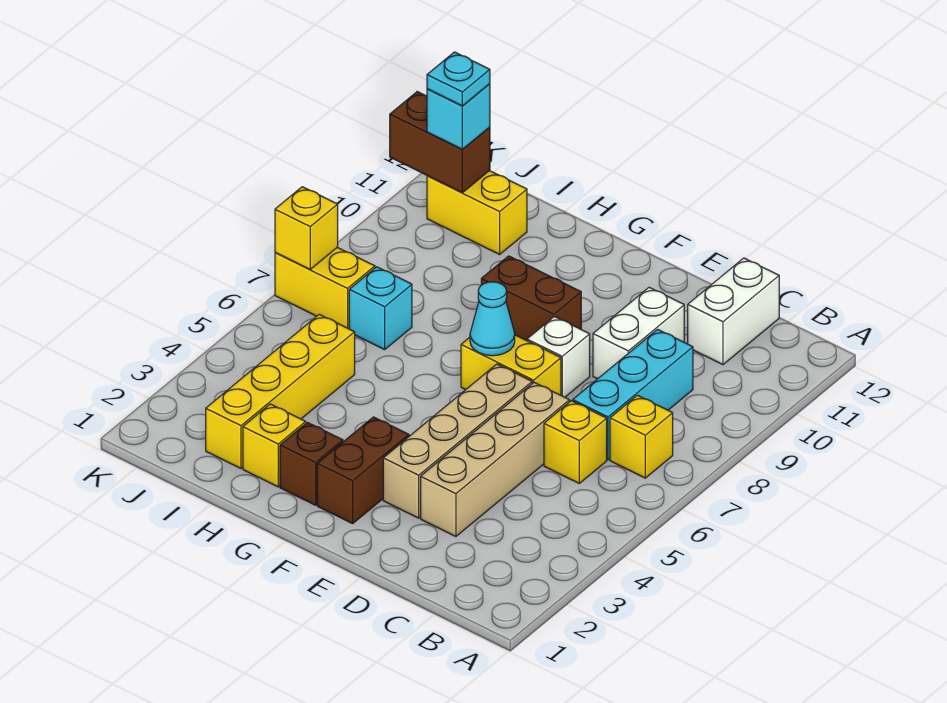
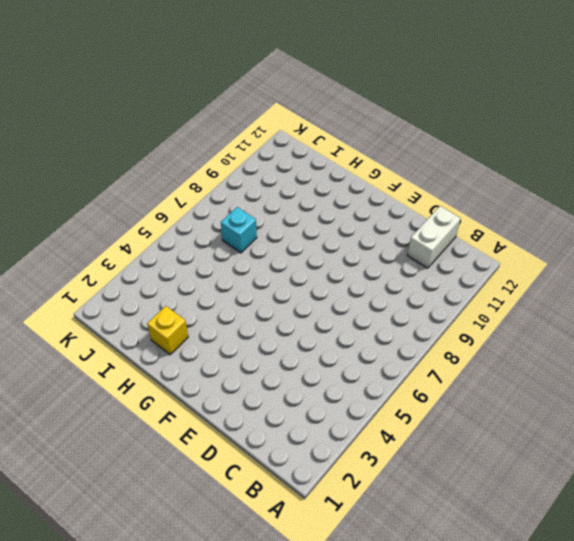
none -> yellow 1x1 brick [610,395,673,478]
none -> yellow 1x1 brick [544,401,607,483]
none -> cyan 1x3 brick [573,329,693,460]

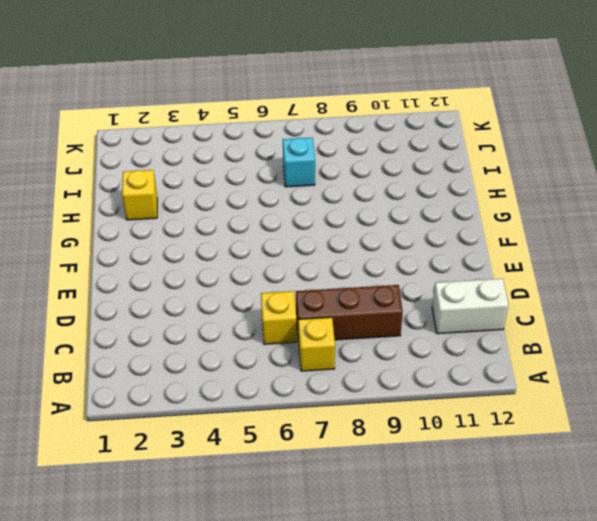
brown 1x3 brick [296,285,403,342] -> cyan 1x3 brick [573,329,693,460]
none -> tan 1x4 brick [421,382,570,536]
none -> white 1x2 brick [593,287,684,379]
none -> tan 1x4 brick [383,364,532,518]

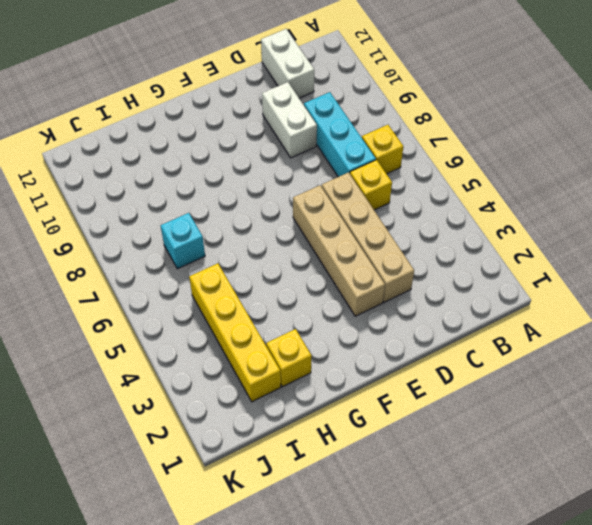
none -> yellow 1x2 brick [461,335,561,395]
none -> white 1x1 brick [527,317,590,397]
none -> brown 1x2 brick [317,417,409,524]

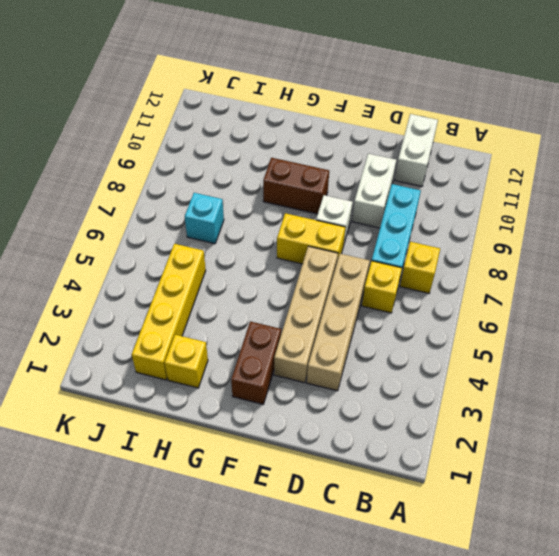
none -> brown 1x1 brick [280,423,343,505]
none -> yellow 1x2 brick [427,171,527,254]
none -> yellow 1x2 brick [275,247,375,329]

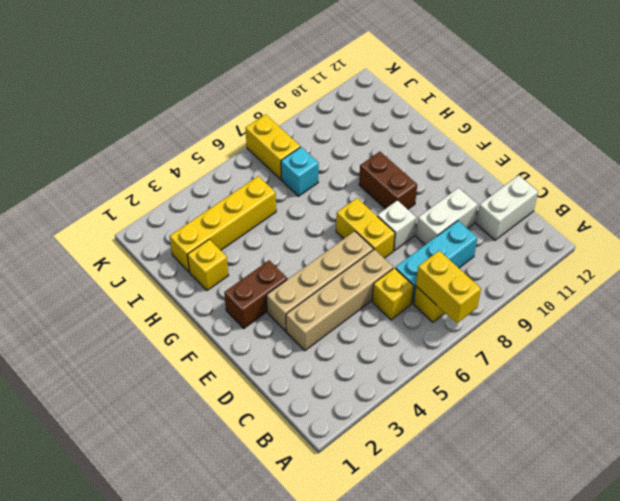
yellow 1x2 brick [416,251,481,323] -> yellow 1x2 brick moved to [427,171,527,254]
none -> brown 1x1 brick [280,423,343,505]
none -> cyan 1x1 cone [470,282,515,356]
none -> brown 1x2 brick [390,92,490,193]

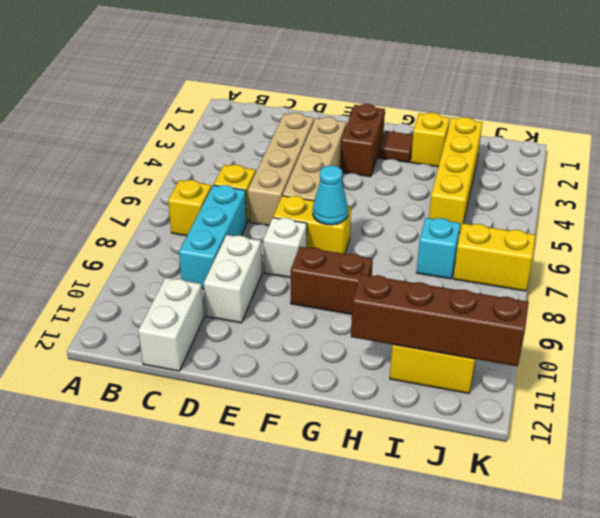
brown 1x1 tile [379,131,413,162] -> brown 1x1 brick [280,423,343,505]
brown 1x4 brick [351,274,529,366] -> brown 1x2 brick [390,92,490,193]
none -> yellow 1x1 brick [275,187,338,269]
none -> cyan 1x1 brick [427,84,490,149]
none -> cyan 1x1 plate [427,52,490,106]

